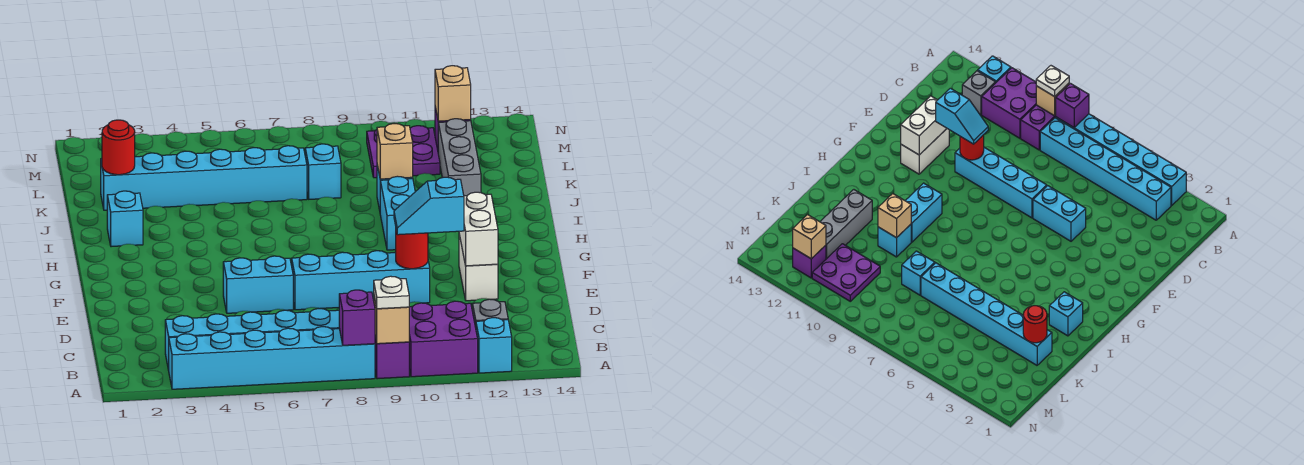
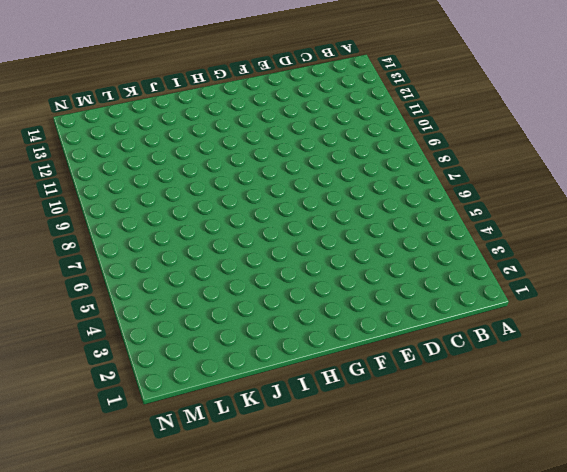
none -> cyan 1x6 brick [169,327,375,389]
none -> purple 1x2 brick [375,337,409,379]
none -> purple 2x2 brick [409,301,478,377]

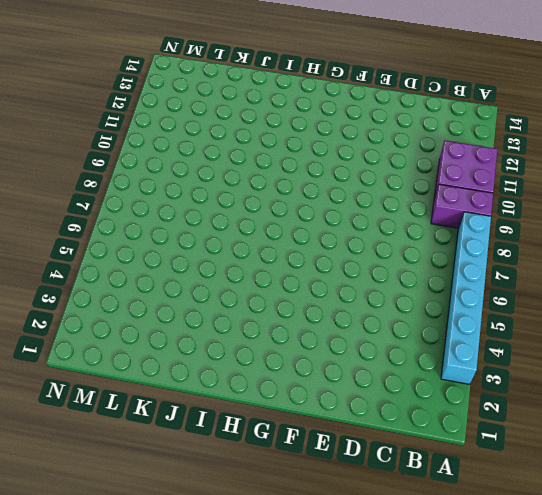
none -> cyan 1x1 brick [476,318,512,373]
none -> cyan 1x6 brick [165,308,339,370]
none -> grey 1x1 brick [472,299,508,328]

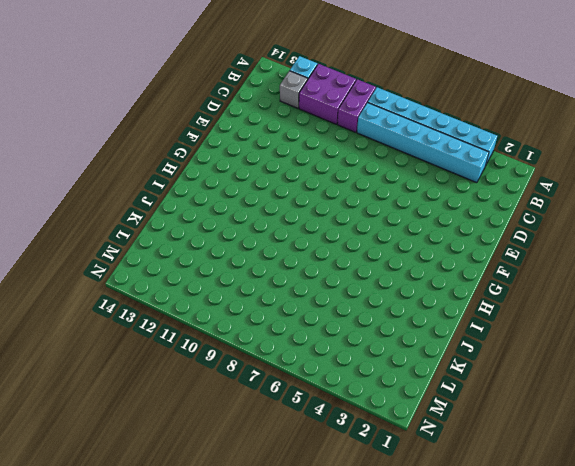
none -> cyan 1x2 brick [223,256,293,313]
none -> cyan 1x4 brick [292,251,430,310]
none -> white 1x2 brick [459,234,498,301]

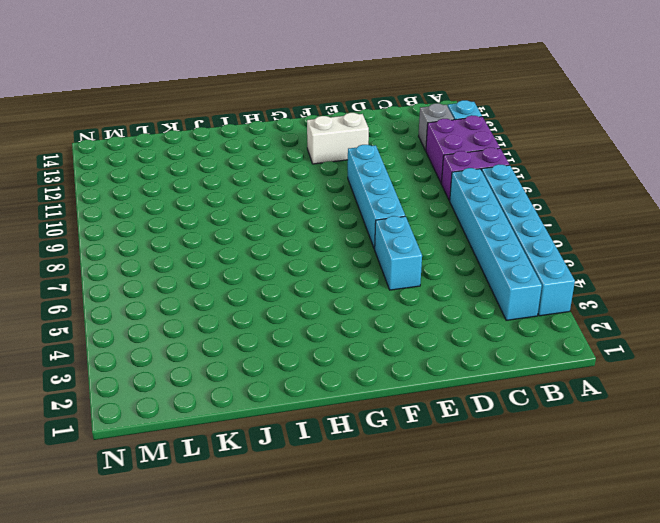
none -> cyan 1x2 brick [380,176,415,250]
none -> cyan 1x1 brick [107,191,143,247]
none -> cyan 1x1 brick [878,224,911,257]

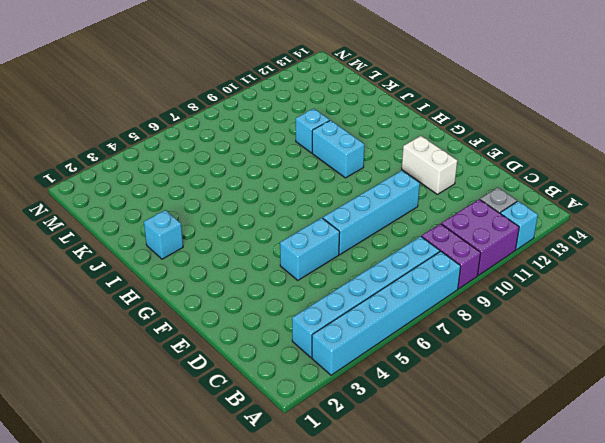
none -> grey 1x3 brick [438,119,481,196]
none -> cyan 1x6 brick [101,146,307,210]
none -> cyan 1x1 brick [305,144,341,199]

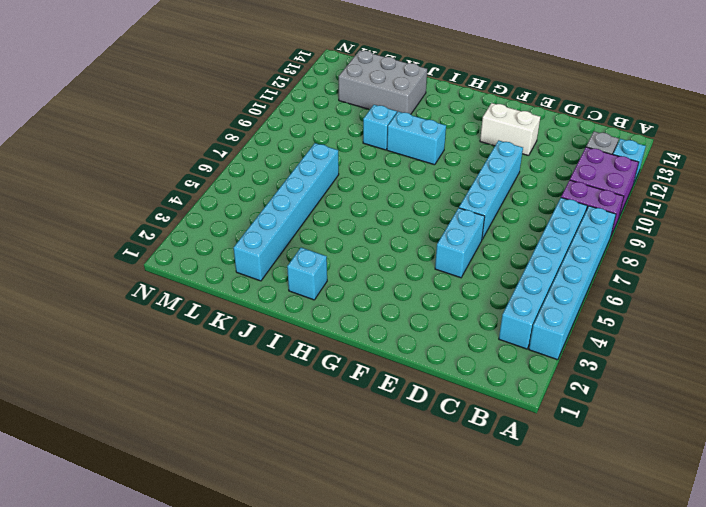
grey 2x3 brick [339,50,427,114] -> grey 1x3 brick [438,119,481,196]
none -> cyan 1x1 brick [305,144,341,199]
none -> purple 2x2 plate [367,126,440,178]
none -> purple 1x1 brick [793,245,826,278]

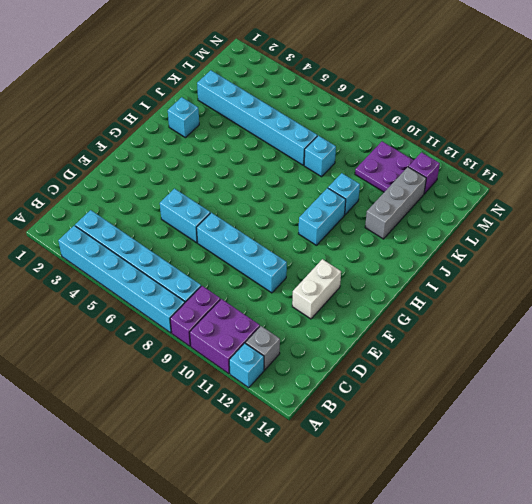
none -> purple 1x1 brick [339,290,375,345]
none -> tan 1x1 brick [374,297,409,344]
none -> red 1x1 round brick [396,231,428,269]

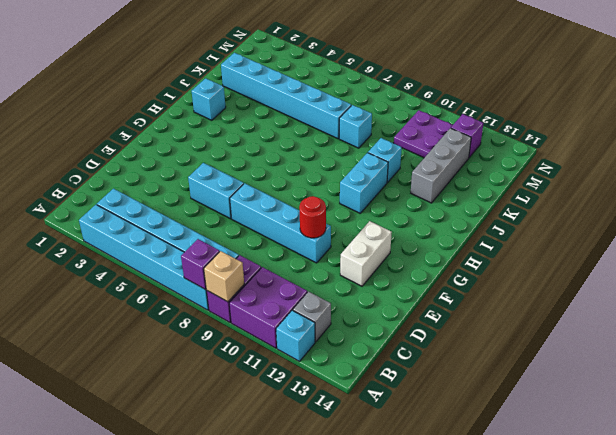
none -> white 1x2 brick [459,192,498,266]
none -> tan 1x1 brick [377,124,413,179]
none -> red 1x1 round brick [102,120,135,175]

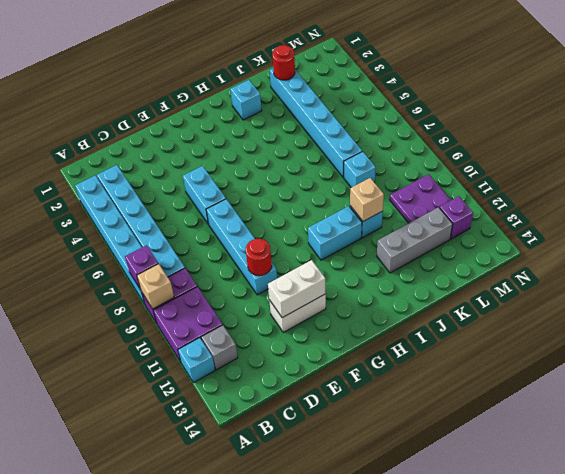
none -> tan 1x1 brick [435,66,471,121]
none -> white 1x1 plate [374,276,409,309]
none -> cyan 1x2 slope [394,177,464,235]

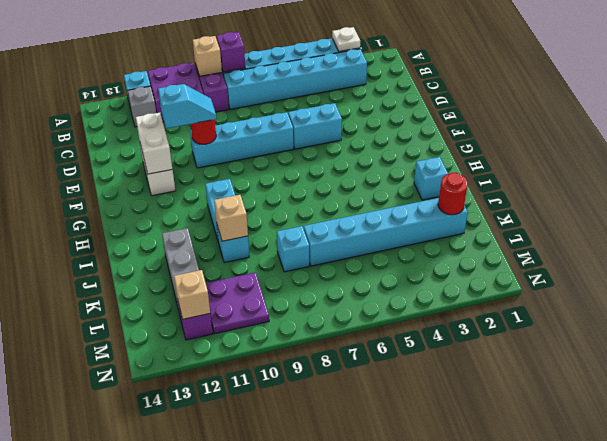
white 1x1 plate [332,27,360,52] -> white 1x1 plate moved to [374,276,409,309]

